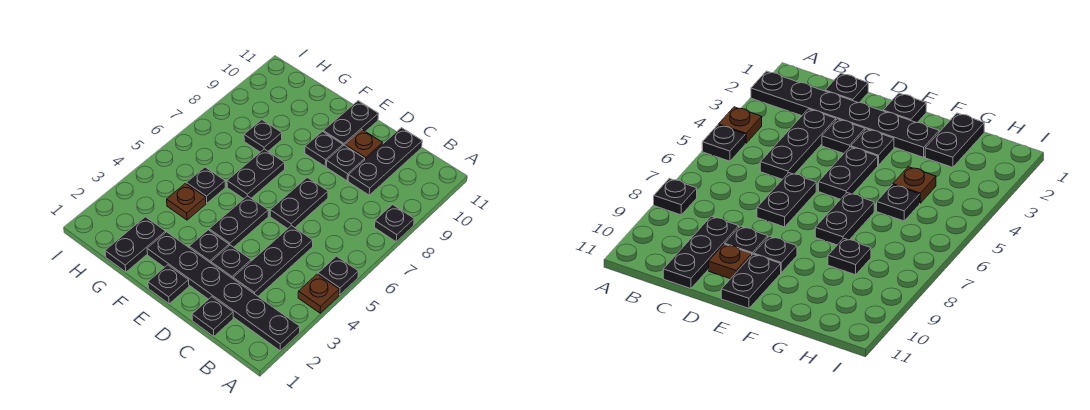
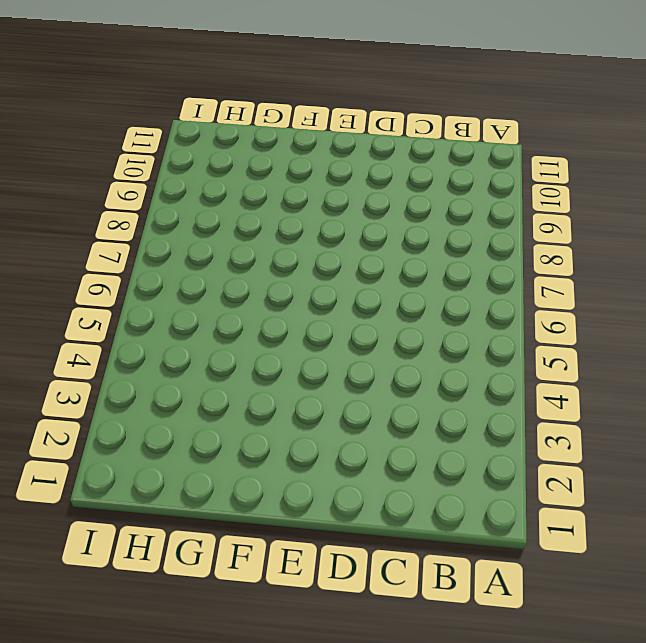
none -> black 1x6 plate [147,232,300,351]
none -> brown 1x1 plate [298,274,339,313]
none -> black 1x1 plate [318,256,358,295]

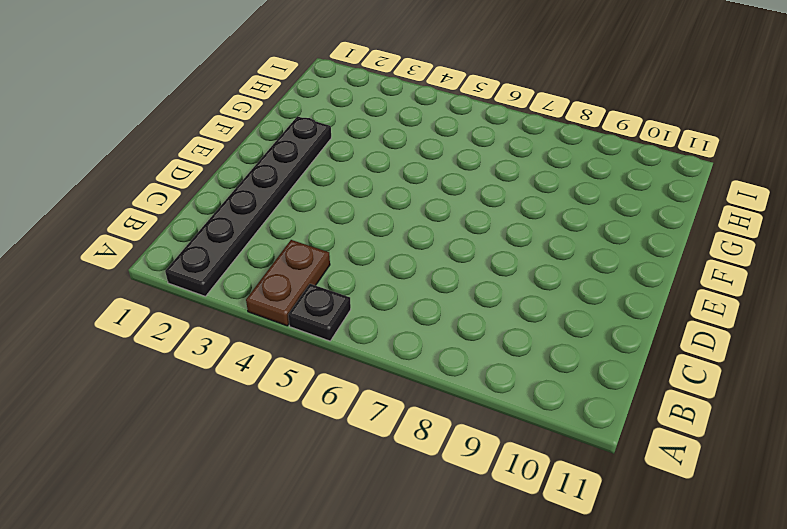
brown 1x2 plate [246,240,330,326] -> brown 1x1 plate [298,274,339,313]
none -> black 1x1 plate [375,205,414,242]
none -> black 1x1 plate [192,297,233,336]
none -> black 1x3 plate [233,226,313,296]

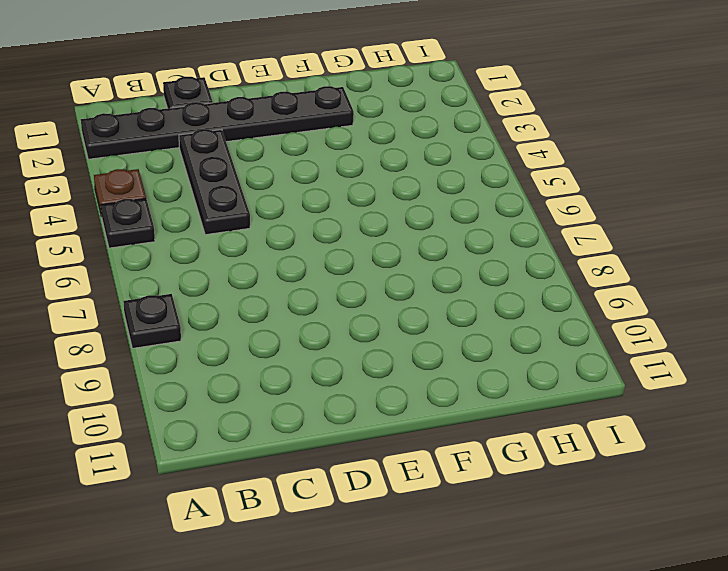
none -> black 1x3 plate [348,128,422,195]
none -> black 1x1 plate [211,245,251,278]
none -> black 1x2 plate [270,177,328,229]

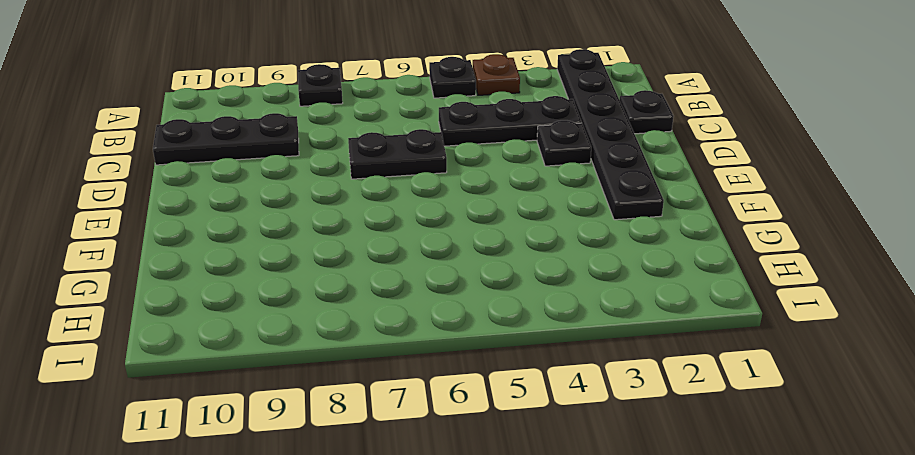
none -> black 1x1 plate [326,145,365,181]
none -> brown 1x1 plate [345,130,383,159]
none -> black 1x1 plate [148,265,189,304]

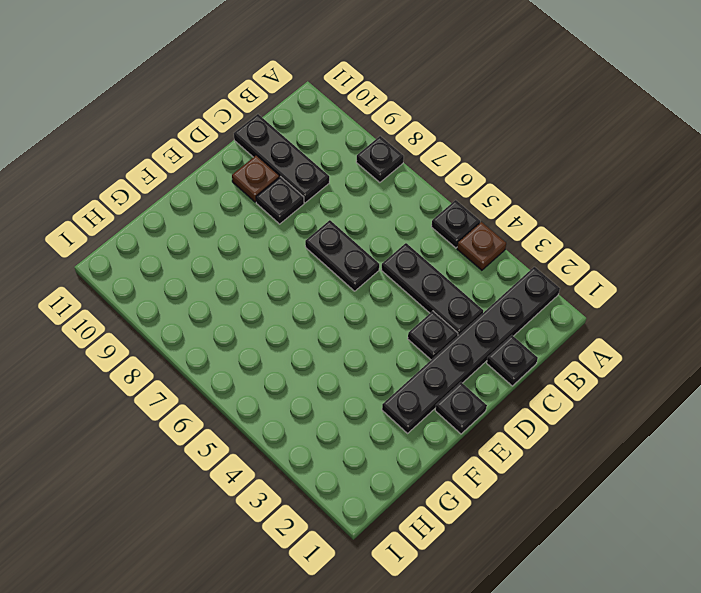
none -> black 1x1 plate [189,230,229,263]
none -> black 1x2 plate [209,196,268,247]
none -> black 1x1 plate [305,132,343,166]

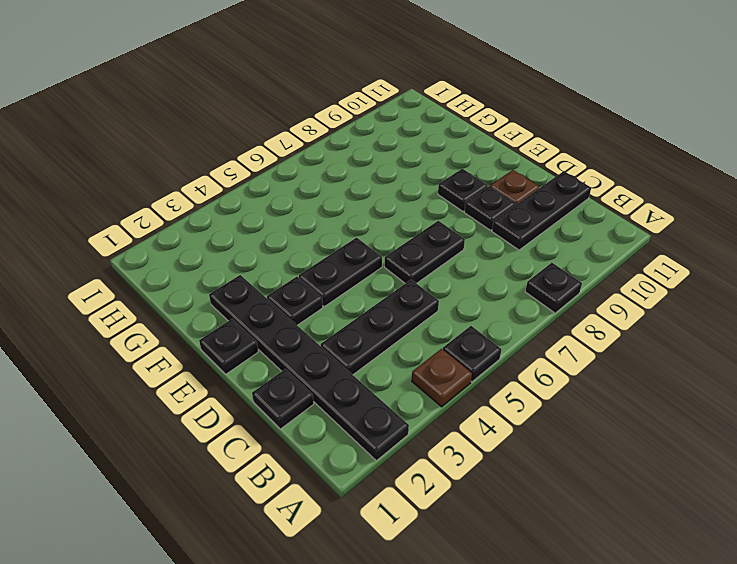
none -> black 1x1 plate [211,245,251,278]
none -> black 1x2 plate [323,101,378,146]
none -> black 1x2 plate [227,149,285,199]

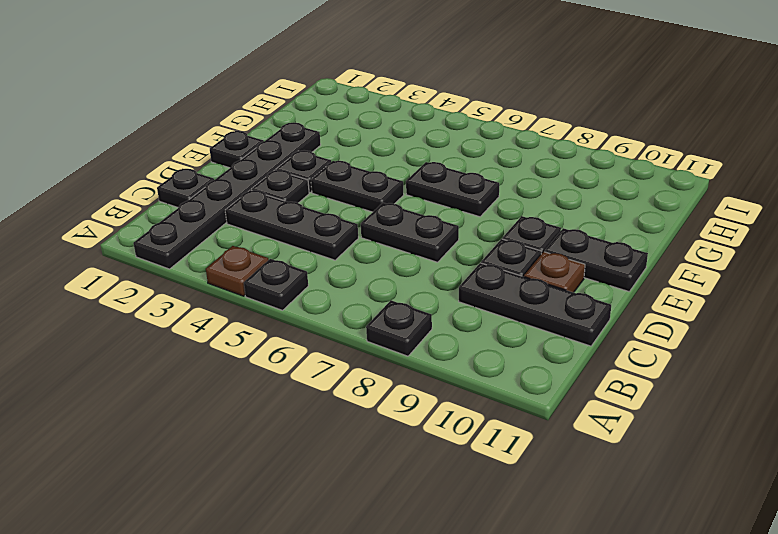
none -> black 1x2 plate [105,217,166,272]
none -> brown 1x1 plate [167,184,206,220]
none -> black 1x1 plate [186,167,225,203]

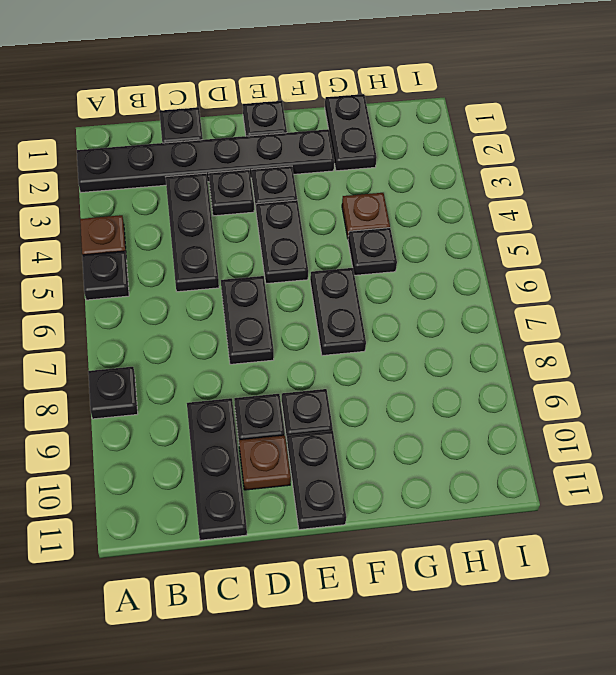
none -> black 1x1 plate [244,120,282,152]

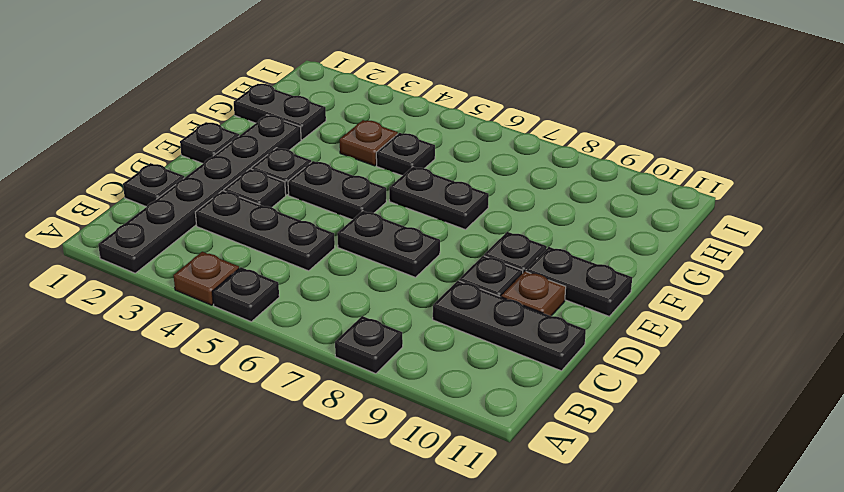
none -> black 1x1 plate [244,120,282,152]

